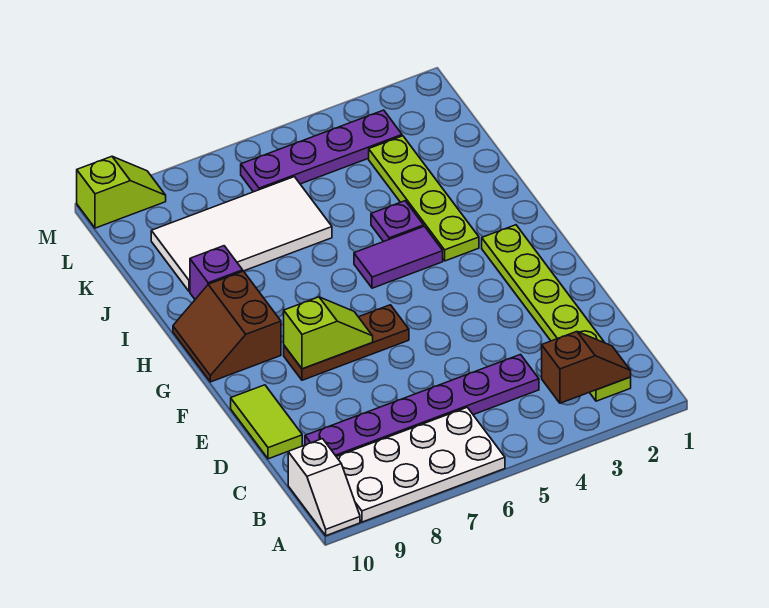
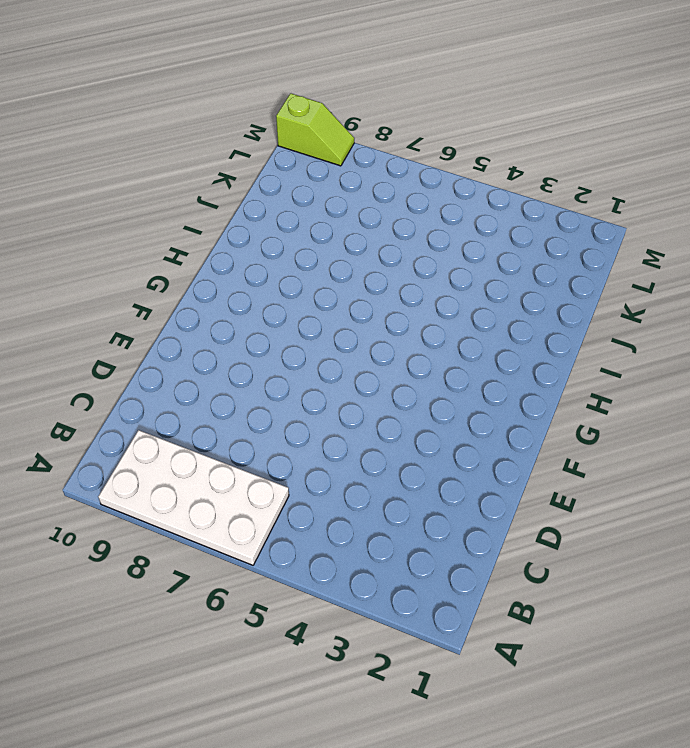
none -> white 1x2 slope [288,439,360,536]
none -> lime 1x6 plate [482,225,631,401]
none -> purple 1x6 plate [305,355,539,456]

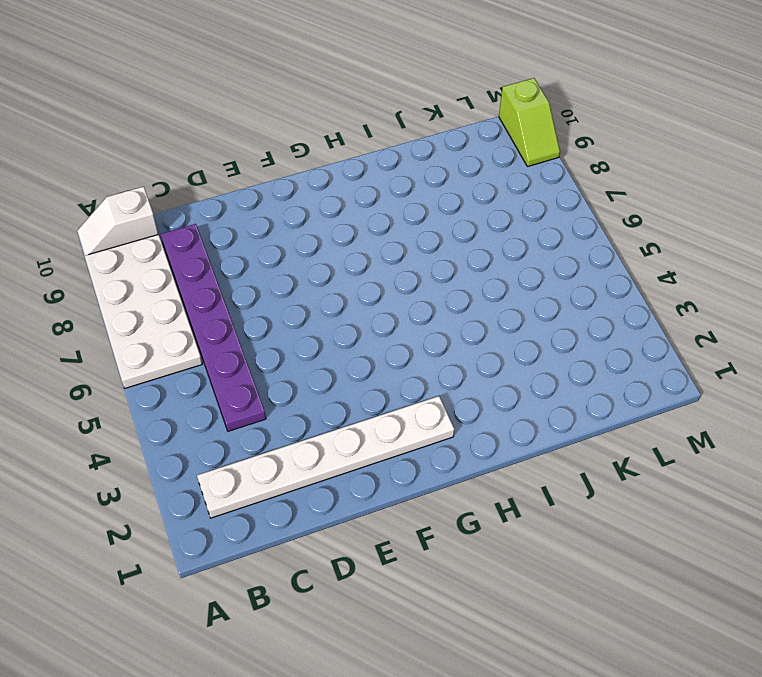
white 1x6 plate [197,396,454,518] -> lime 1x6 plate [482,225,631,401]
none -> lime 1x2 tile [231,385,302,459]
none -> brown 1x3 plate [284,305,409,380]
none -> brown 2x2 slope [173,271,281,382]

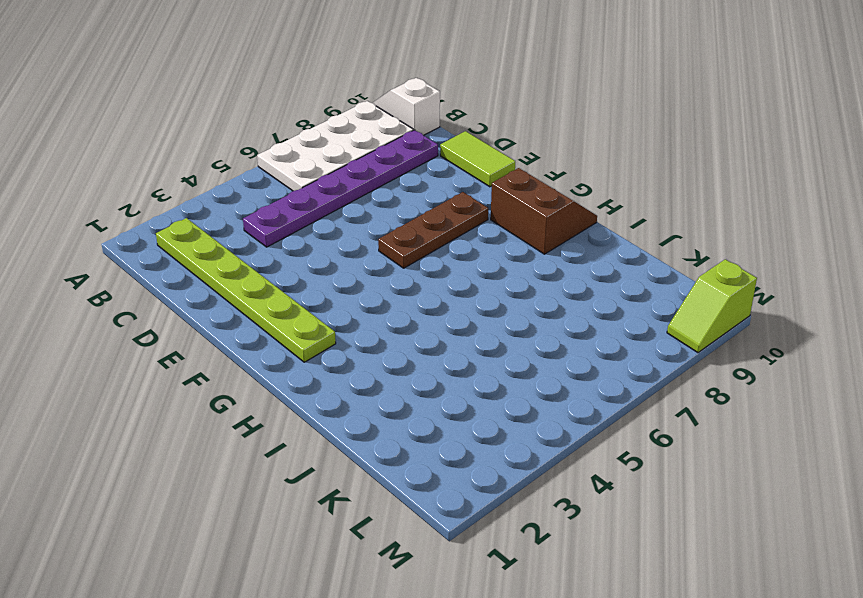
none -> lime 1x4 plate [369,136,479,261]
none -> purple 1x2 tile [354,226,443,288]
none -> purple 1x1 plate [371,201,424,242]

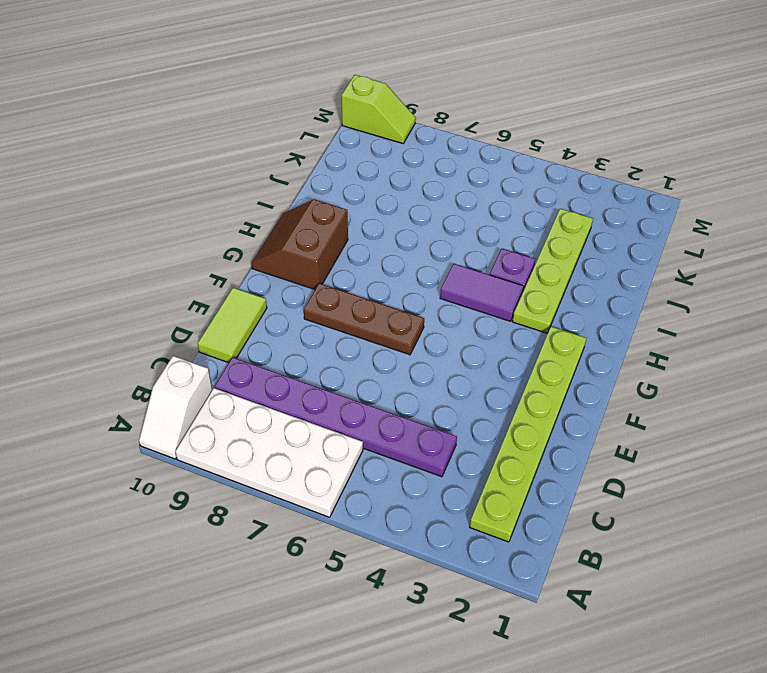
none -> purple 1x1 brick [190,246,243,299]
none -> white 2x4 tile [151,177,332,291]
none -> purple 1x4 plate [241,110,402,192]

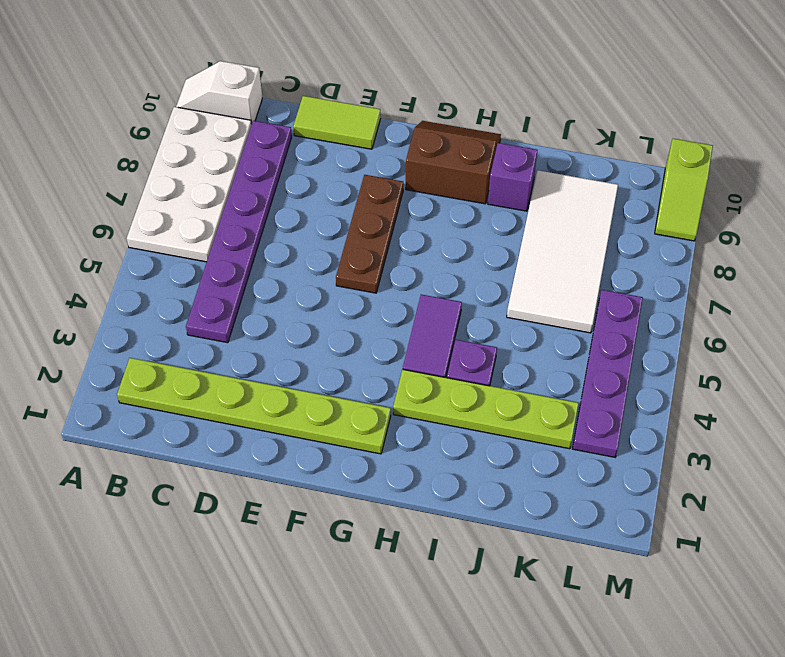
none -> brown 1x2 slope [542,332,631,403]
none -> lime 1x2 slope [284,297,373,369]

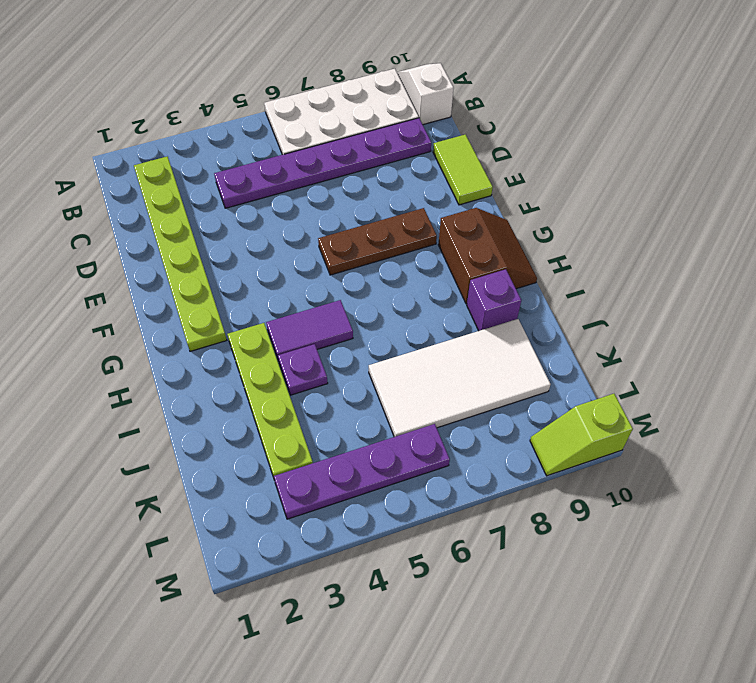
none -> brown 1x2 slope [542,332,631,403]
none -> lime 1x2 slope [284,297,373,369]

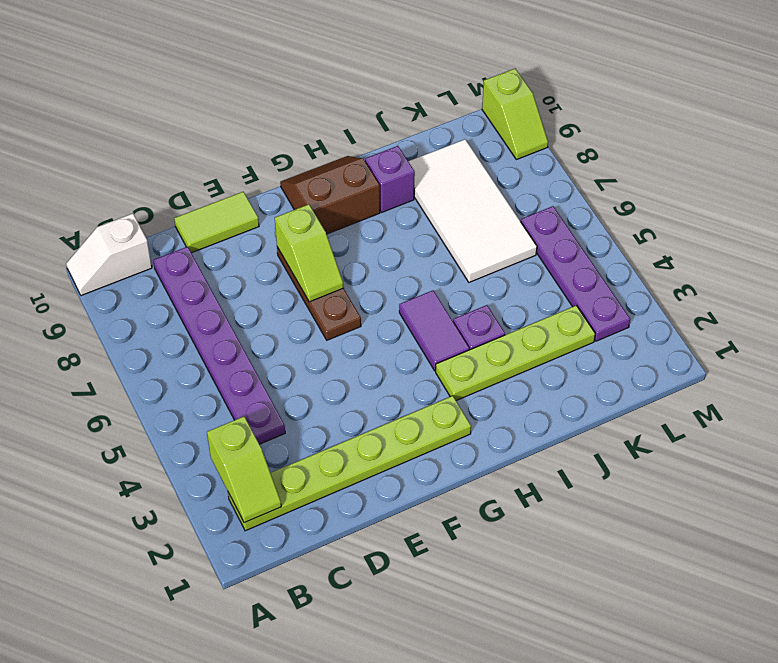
lime 1x2 slope [207,417,281,523] -> brown 1x2 slope [542,332,631,403]
none -> white 2x4 plate [336,407,505,522]

